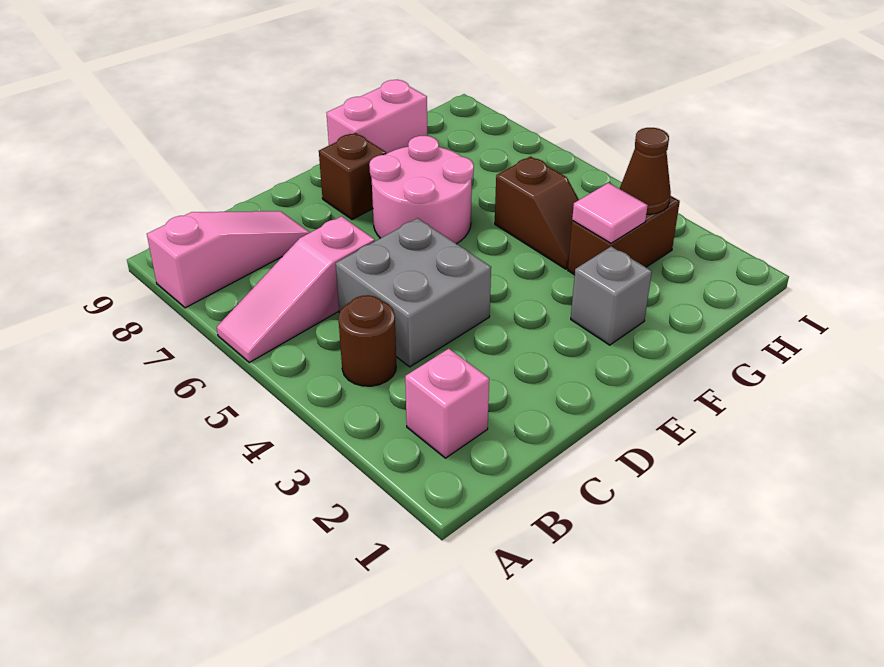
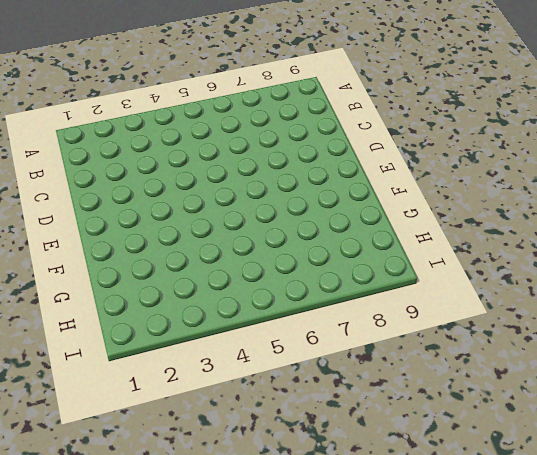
none -> pink 1x3 slope [217,216,375,362]
none -> pink 1x3 slope [147,211,310,308]
none -> pink 1x1 brick [405,349,489,458]

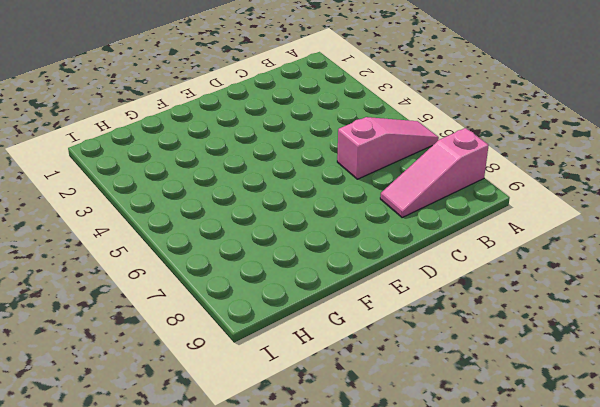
none -> pink 1x1 brick [405,349,489,458]
none -> brown 1x1 round brick [338,295,396,386]
none -> grey 2x2 brick [336,218,491,367]

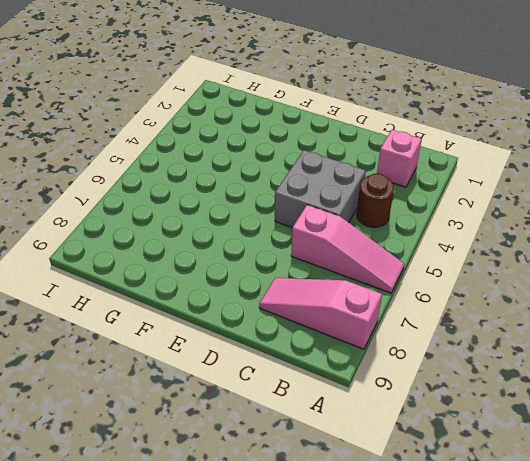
none -> pink 2x2 round brick [369,136,474,244]
none -> brown 1x1 brick [319,133,386,220]
none -> grey 1x1 brick [571,247,652,345]

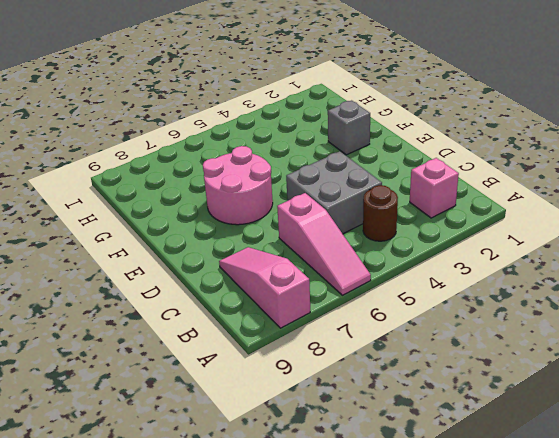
none -> brown 1x1 brick [319,133,386,220]
none -> pink 1x2 brick [327,80,427,154]
none -> brown 1x2 brick [568,196,680,275]

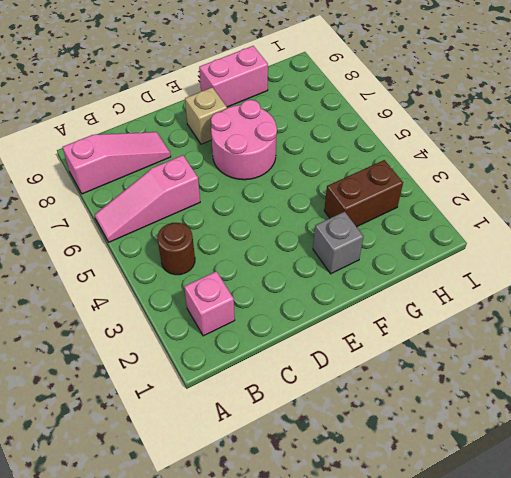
tan 1x1 brick [185,87,227,144] -> brown 1x1 brick [319,133,386,220]
none -> grey 2x2 brick [336,218,491,367]
none -> brown 1x2 slope [495,156,579,269]
none -> pink 1x1 tile [572,183,648,243]

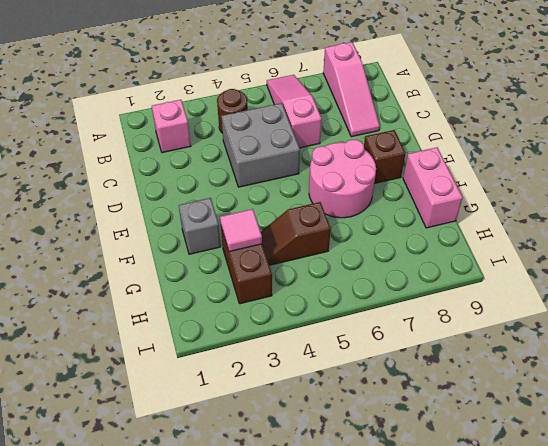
none -> brown 1x1 cone [620,128,671,214]

